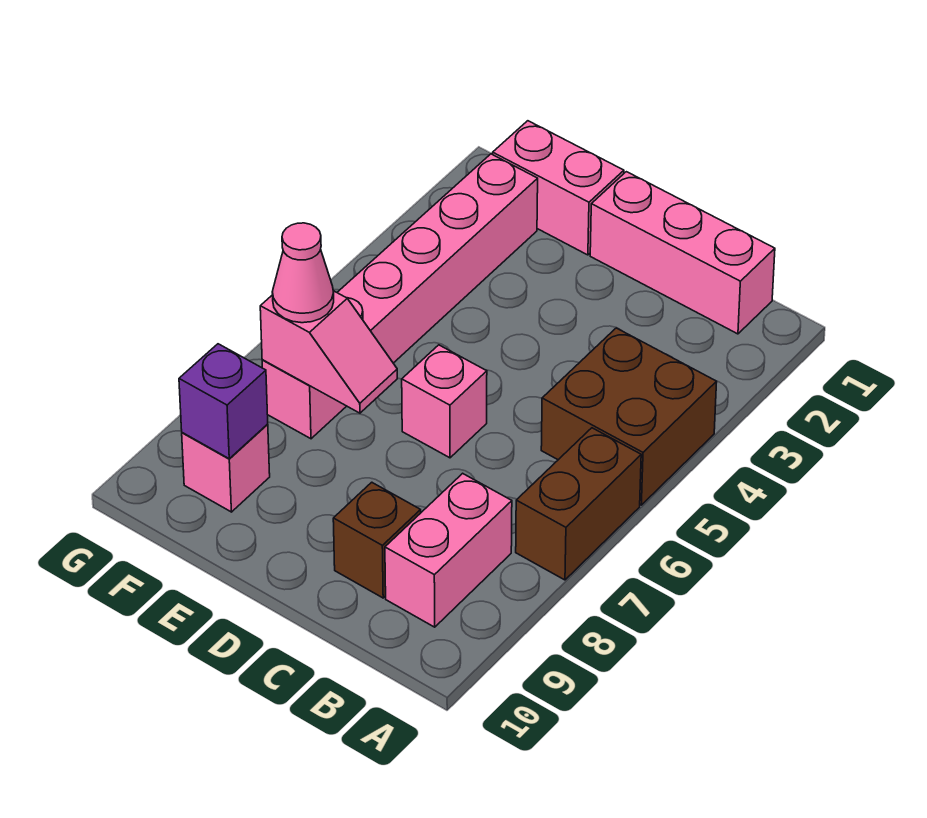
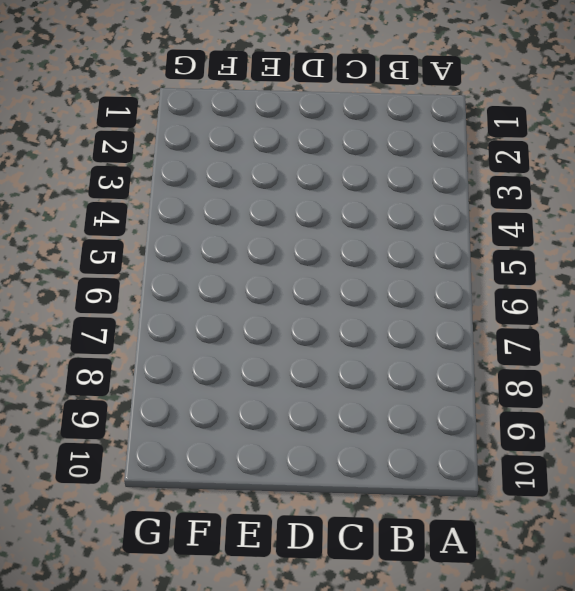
none -> brown 2x2 brick [541,328,717,505]
none -> brown 1x2 brick [516,428,641,580]
none -> pink 1x3 brick [590,172,775,334]

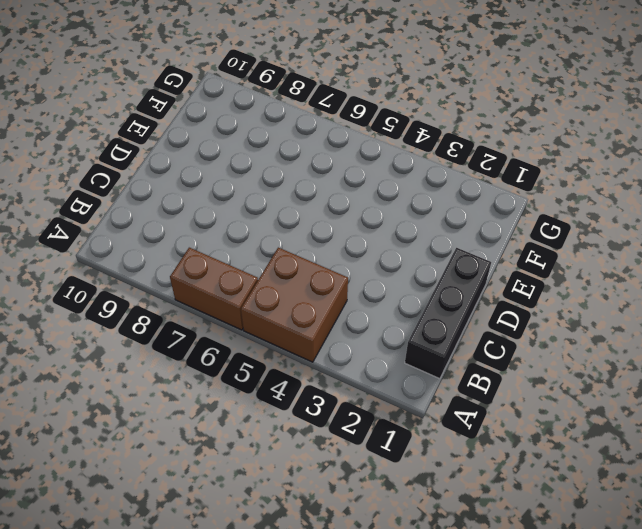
black 1x3 brick [405,248,491,379] -> pink 1x3 brick [590,172,775,334]
none -> pink 1x2 brick [385,473,512,627]
none -> brown 1x1 brick [333,482,421,598]
none -> pink 1x1 brick [402,345,487,458]

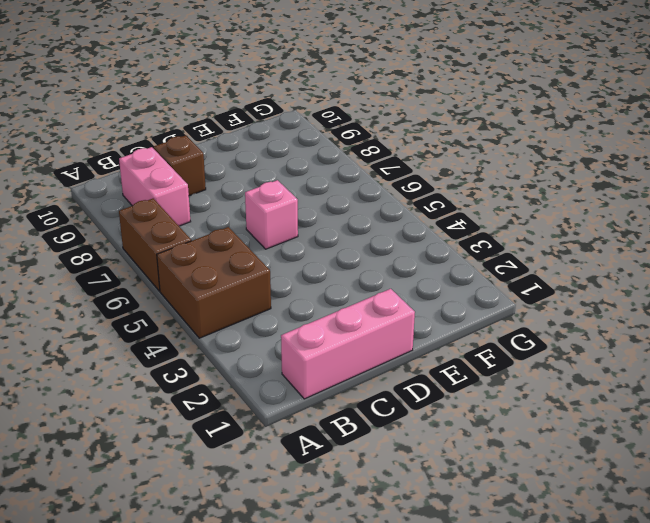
none -> pink 1x2 brick [493,121,624,255]
none -> pink 1x6 brick [262,154,538,439]
none -> pink 1x1 brick [182,424,270,512]

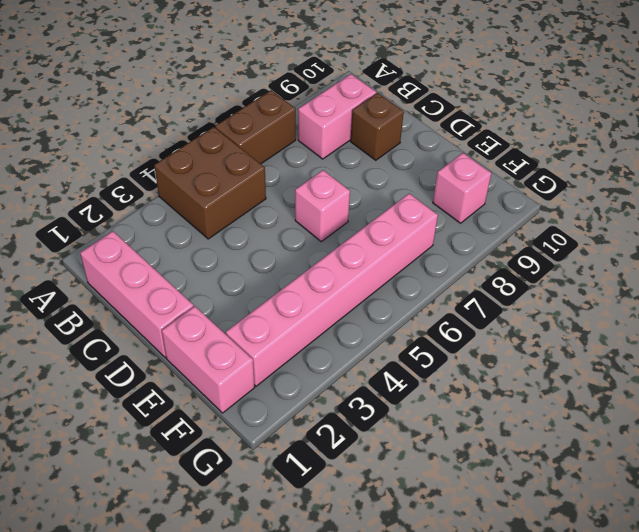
none -> pink 1x2 slope [260,291,397,413]
none -> purple 1x1 brick [179,344,268,459]
none -> pink 1x1 cone [272,223,334,323]

